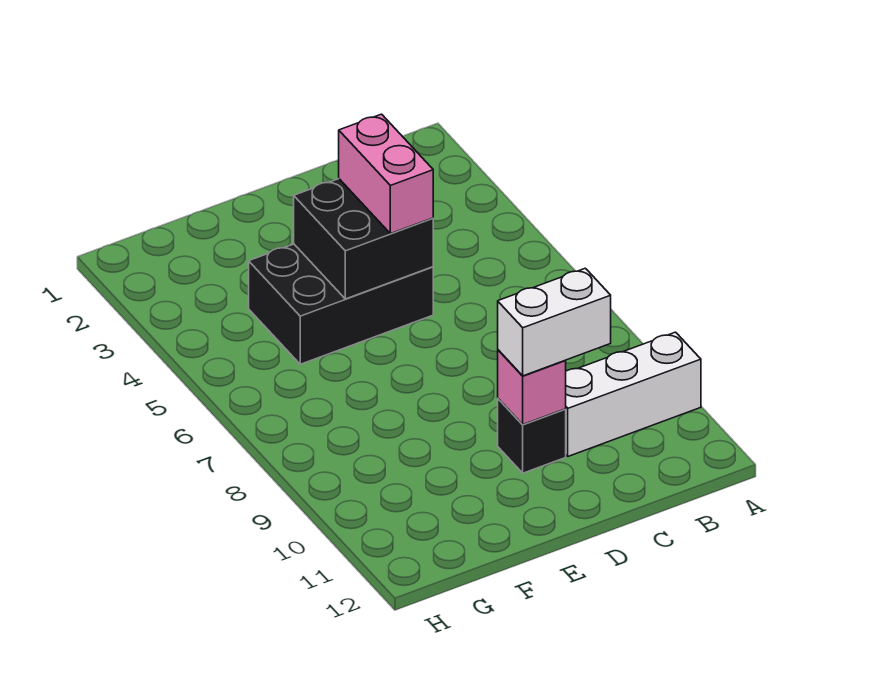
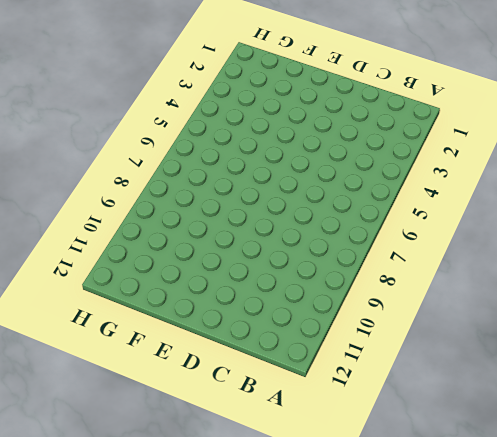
none -> white 1x3 brick [566,332,701,456]
none -> black 2x3 brick [249,244,433,364]

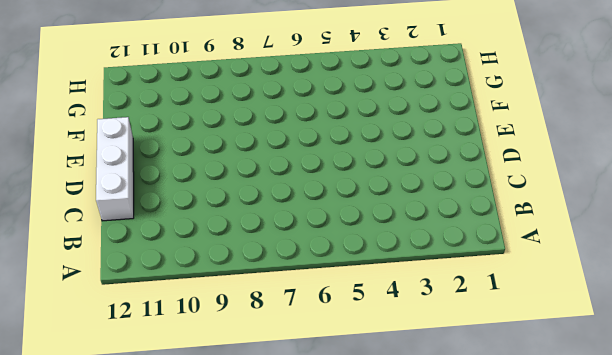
white 1x3 brick [96,117,134,221] -> white 1x3 brick moved to [566,332,701,456]
none -> black 2x3 brick [249,244,433,364]
none -> black 1x1 brick [498,399,566,473]

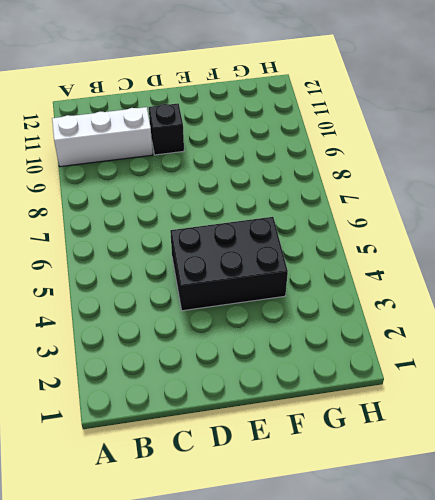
none -> black 2x2 brick [294,179,433,299]
none -> pink 1x1 brick [498,350,566,424]

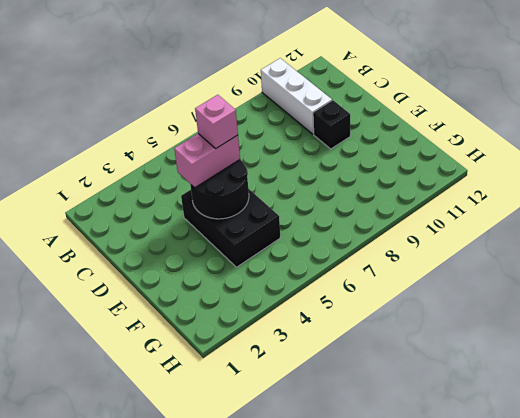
black 2x2 round brick [190,160,249,219] -> black 2x2 brick [294,179,433,299]
pink 1x1 brick [195,95,238,148] -> pink 1x1 brick moved to [498,350,566,424]
none -> white 1x2 brick [498,268,611,376]

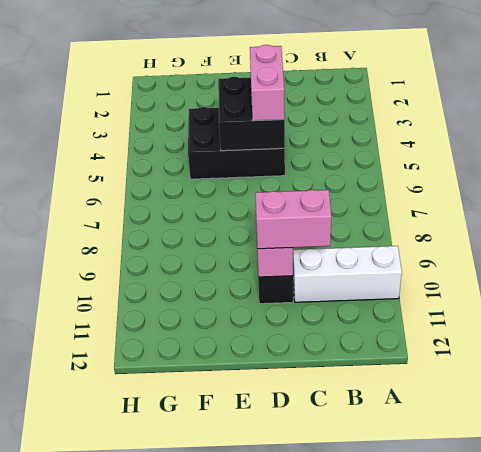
pink 1x2 brick [255,190,331,249] -> white 1x2 brick [498,268,611,376]

